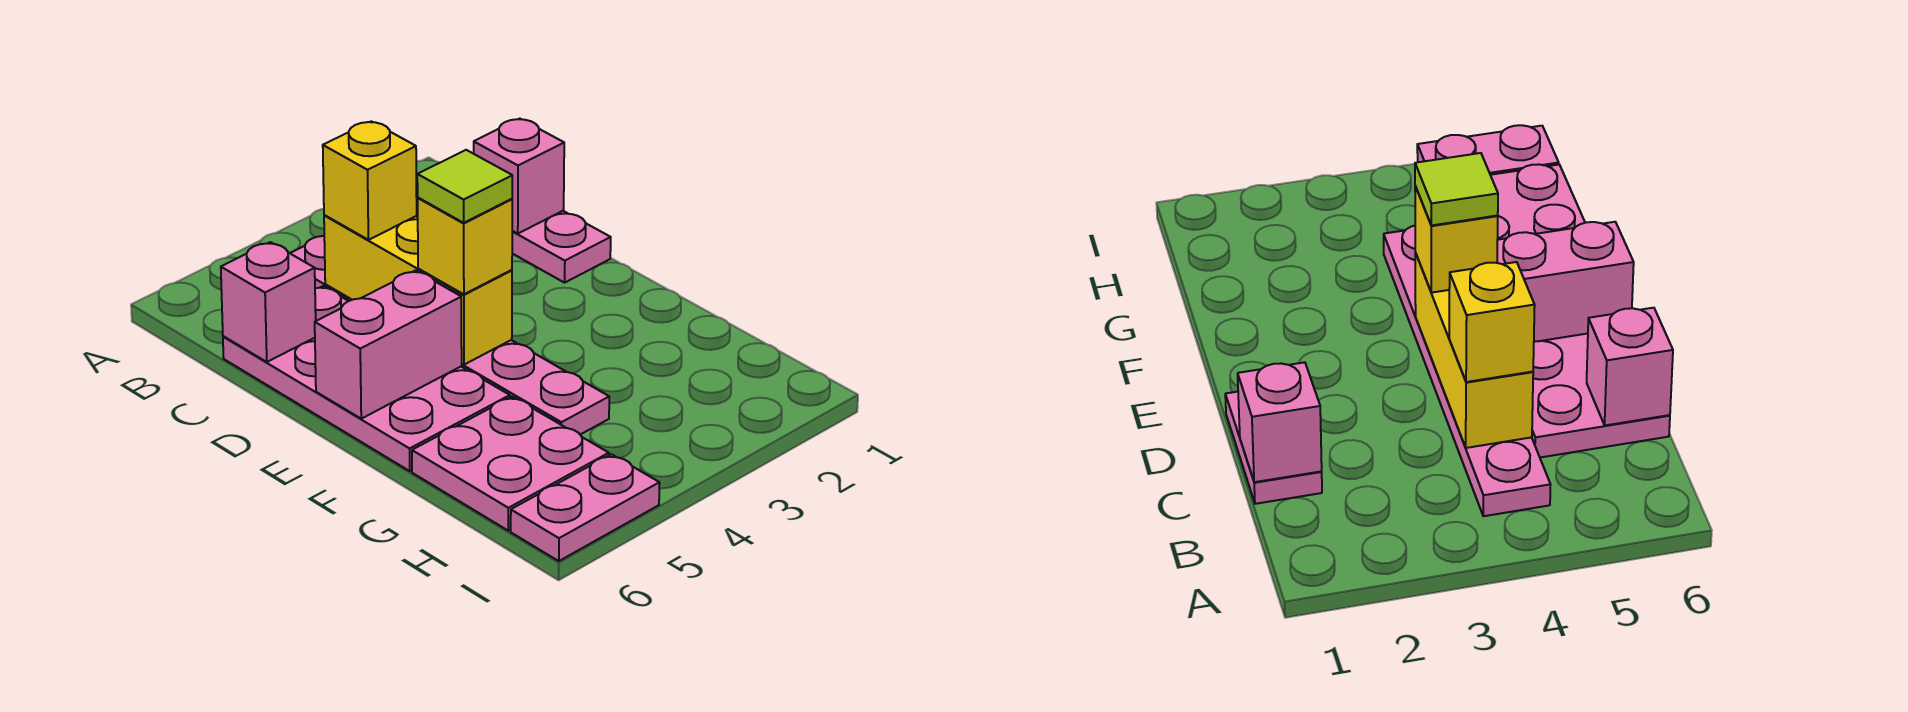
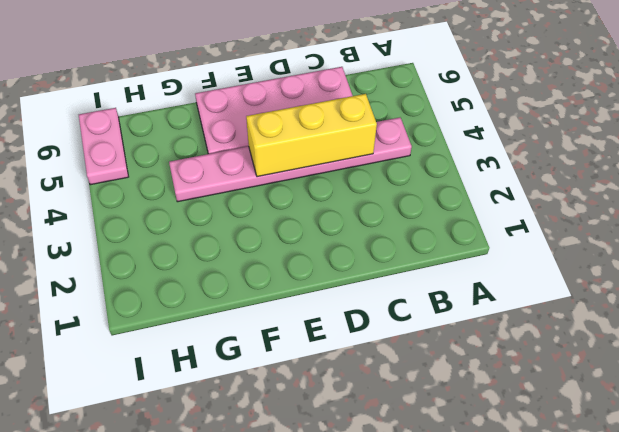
none -> pink 1x2 plate [512,211,611,283]
none -> pink 2x2 plate [412,397,609,531]
none -> pink 1x1 brick [474,119,564,233]

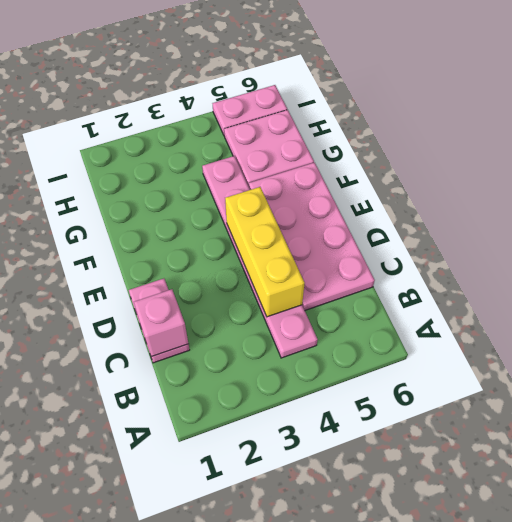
none -> pink 1x1 brick [221,242,316,362]
none -> pink 1x2 brick [315,270,462,419]
none -> yellow 1x1 brick [323,121,417,240]

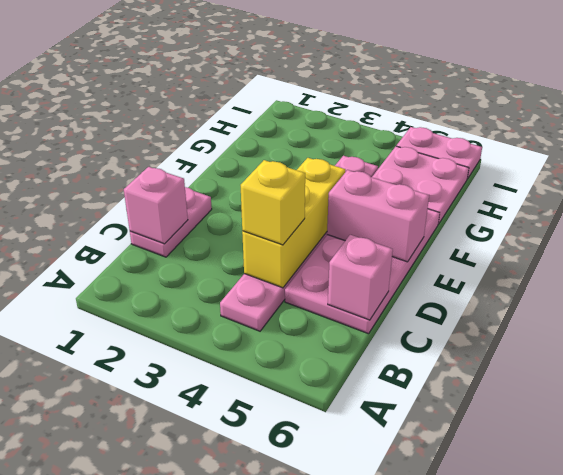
none -> yellow 1x1 brick [418,198,512,294]
none -> lime 1x1 tile [417,150,512,223]

